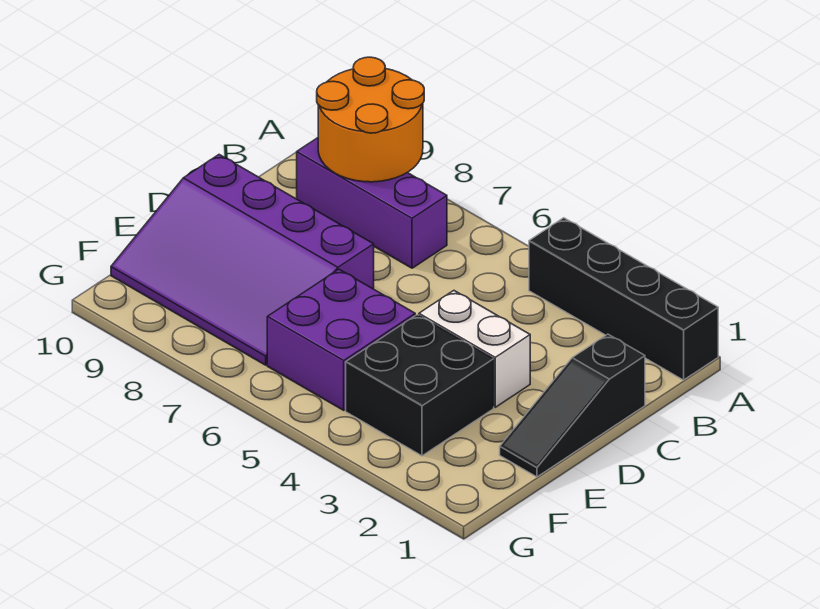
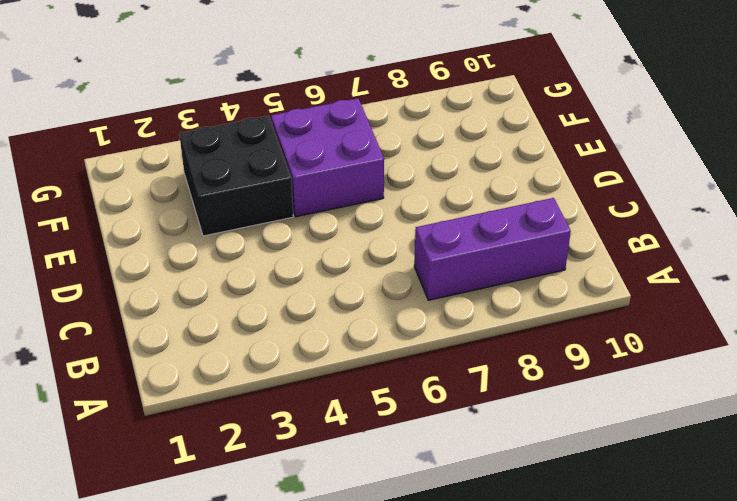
none -> black 1x4 brick [529,218,718,380]
none -> black 1x3 slope [500,334,645,477]

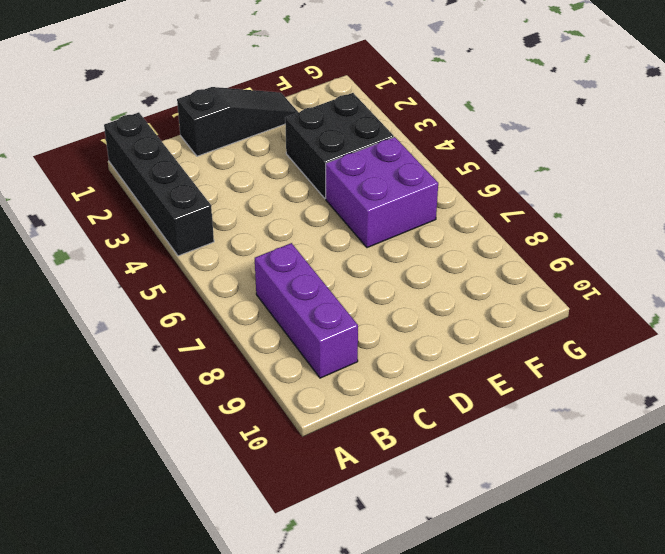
none -> white 1x2 brick [419,291,530,407]
none -> purple 3x4 slope [111,155,374,365]

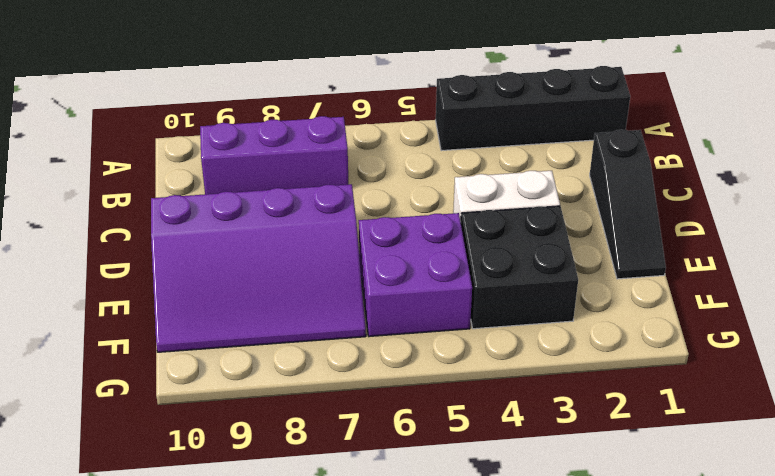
none -> orange 2x2 round brick [317,57,424,182]

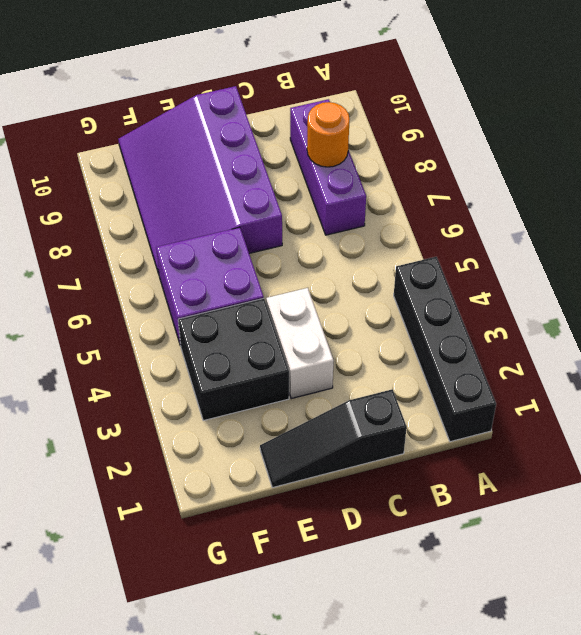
orange 1x1 round brick [307,102,349,167] -> orange 2x2 round brick [317,57,424,182]

